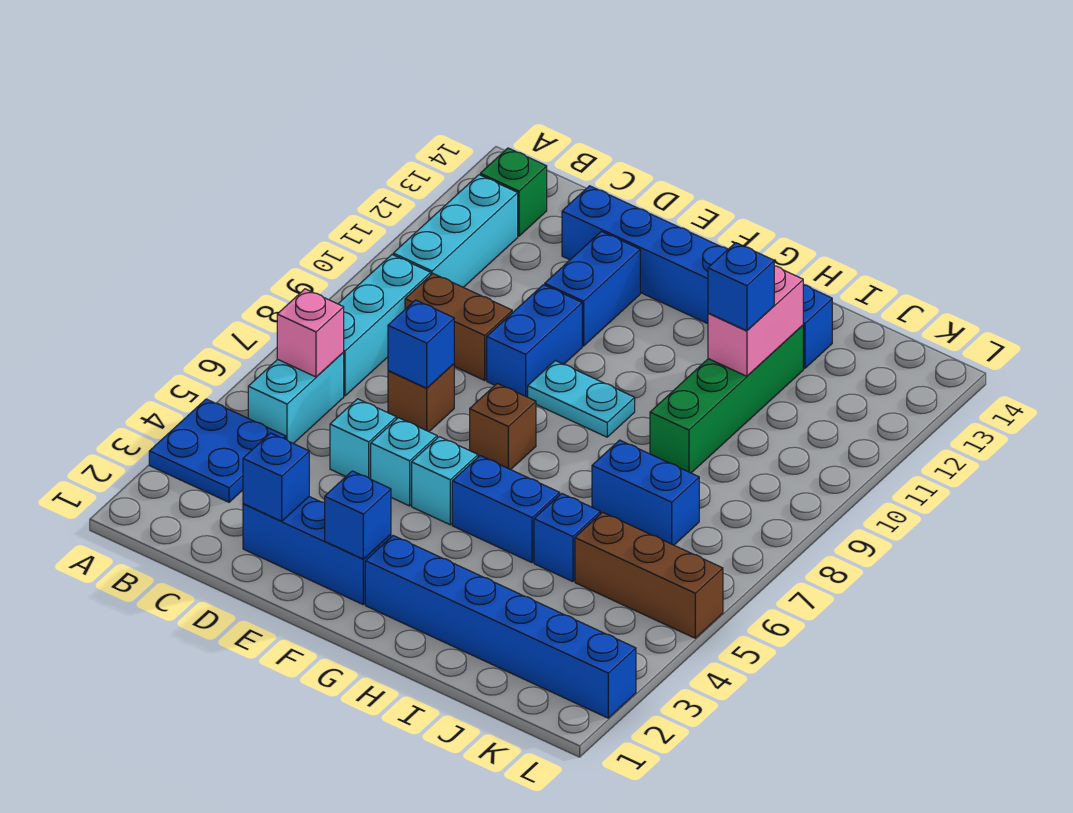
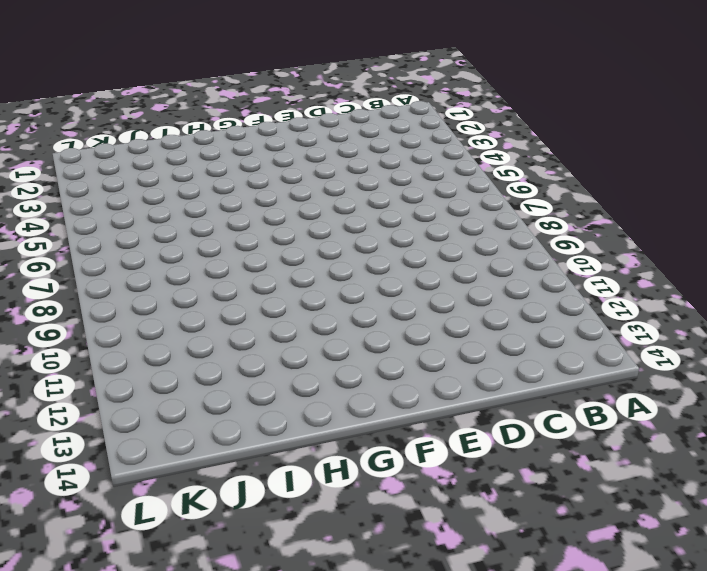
none -> blue 2x2 plate [149,399,286,502]
none -> cyan 1x2 brick [248,352,344,444]
none -> cyan 1x3 brick [338,255,431,396]

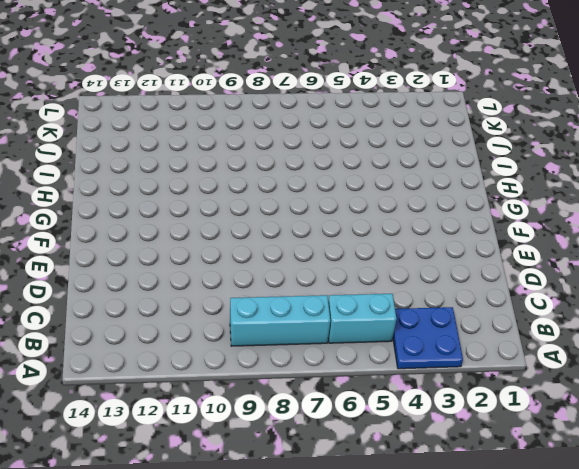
none -> cyan 1x3 brick [393,175,518,287]
none -> green 1x1 brick [480,148,547,236]
none -> brown 1x2 brick [405,274,512,380]

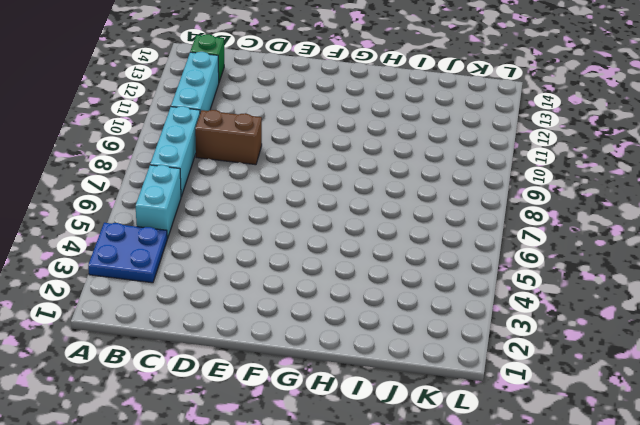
none -> blue 1x3 brick [243,497,391,604]
none -> cyan 1x1 brick [330,399,396,479]
none -> brown 1x1 brick [388,364,454,432]

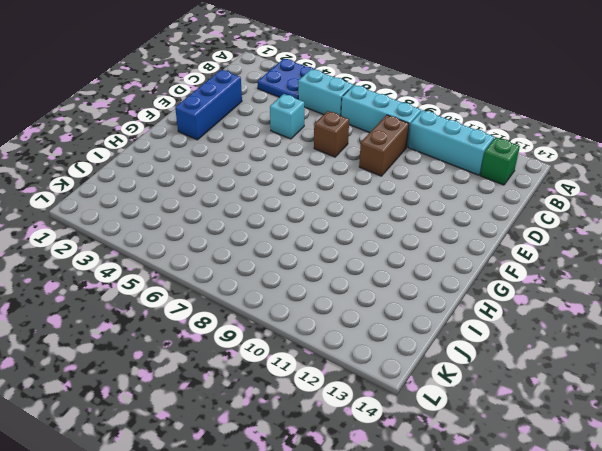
none -> blue 1x6 brick [562,186,832,369]
none -> cyan 1x1 brick [371,418,437,506]
none -> blue 1x2 brick [487,285,582,397]

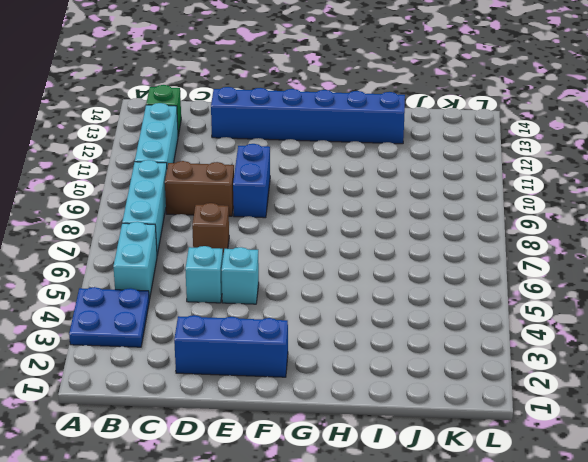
none -> blue 1x2 brick [545,231,640,346]
none -> cyan 1x1 brick [412,437,478,525]
none -> brown 1x1 brick [470,383,536,470]

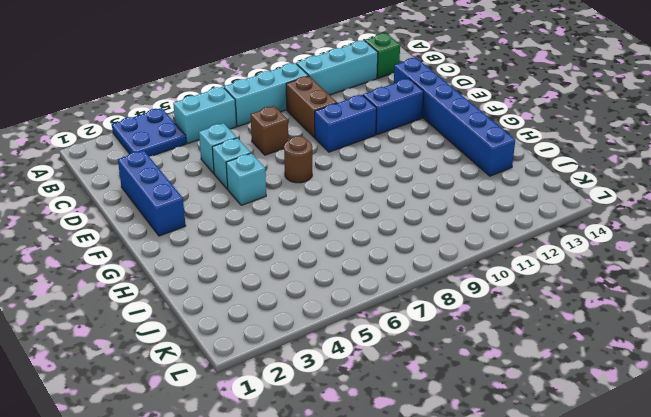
brown 1x1 round brick [284,136,312,183] -> brown 1x1 brick [470,383,536,470]
none -> cyan 1x2 plate [528,361,635,437]
none -> blue 1x6 brick [365,536,636,718]
none -> blue 1x2 brick [452,456,560,563]

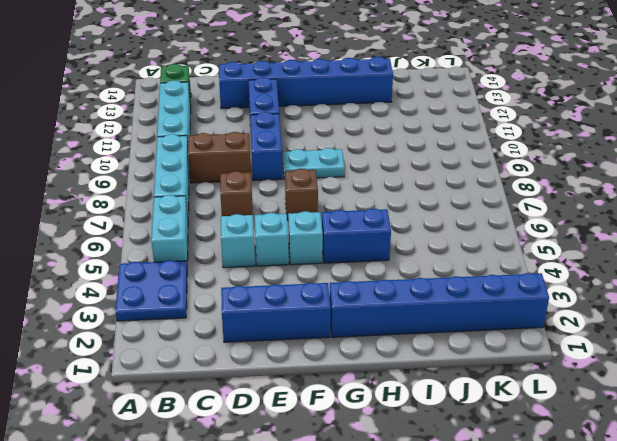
none -> blue 1x1 brick [534,493,600,582]
none -> blue 1x2 brick [592,440,699,545]
none -> green 1x4 brick [650,325,803,473]

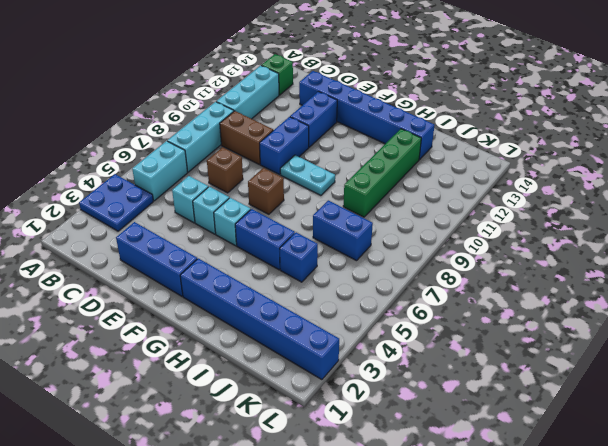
none -> brown 1x3 brick [575,512,723,638]
none -> pink 1x1 brick [277,289,344,377]
none -> blue 1x1 brick [243,433,309,521]

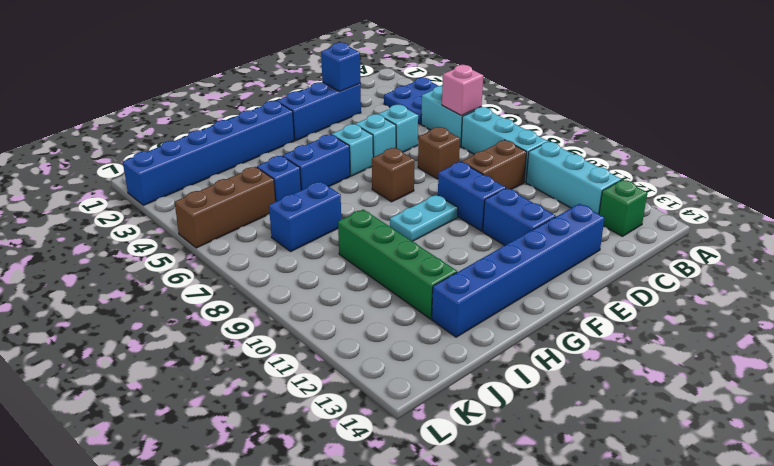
none -> blue 1x1 brick [388,300,454,388]
none -> blue 1x1 brick [325,471,391,559]
none -> pink 1x2 brick [708,266,803,376]

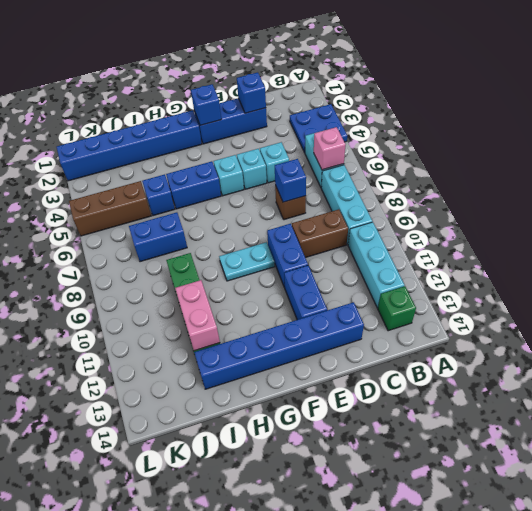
none -> brown 1x1 brick [470,383,536,470]
none -> blue 1x1 brick [708,243,774,331]

